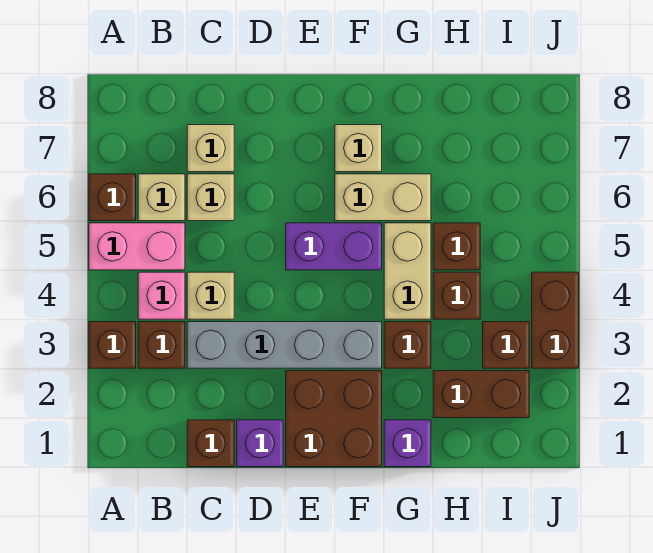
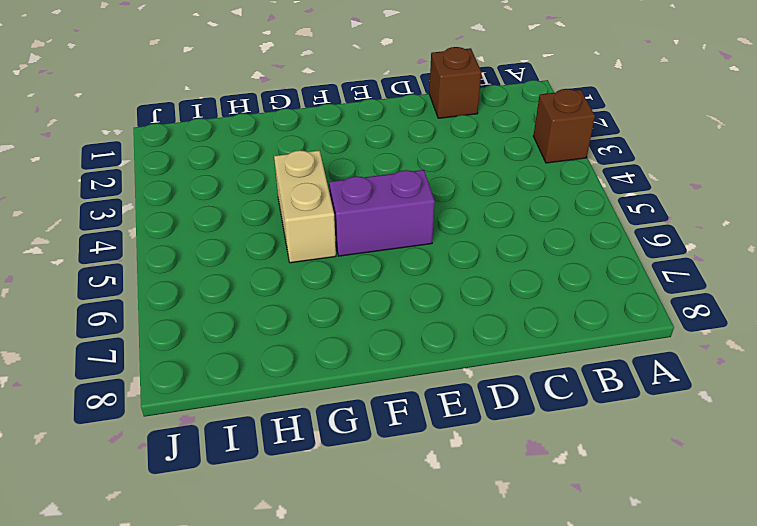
none -> pink 1x2 brick [89,223,185,270]
none -> brown 1x1 brick [89,174,136,221]
none -> brown 1x1 brick [138,322,185,368]

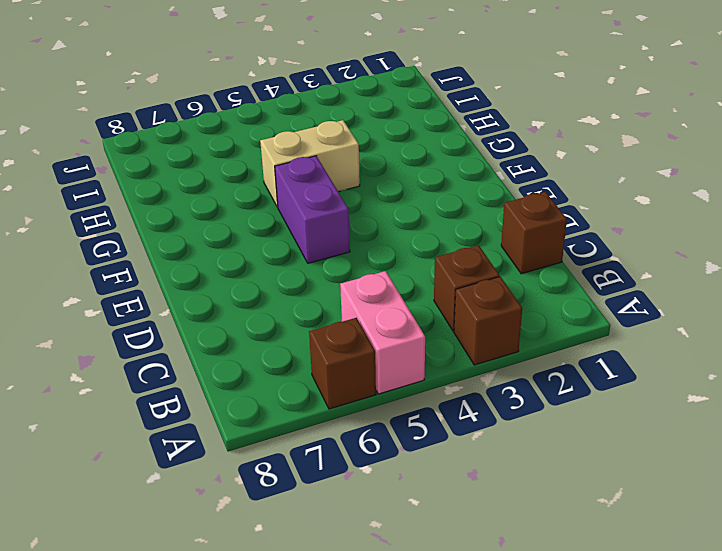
none -> pink 1x1 brick [138,272,185,319]
none -> tan 1x1 brick [138,174,185,221]
none -> grey 1x4 brick [187,322,382,368]

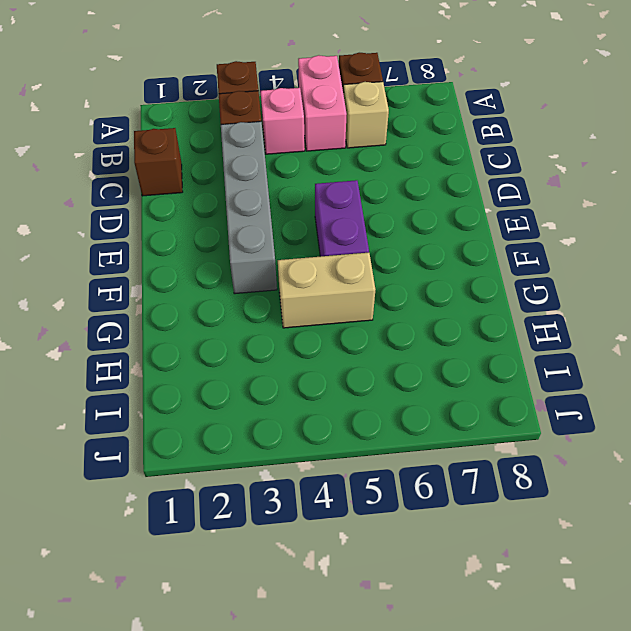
none -> tan 1x1 brick [187,272,234,319]
none -> tan 1x1 brick [187,174,234,221]
none -> tan 1x1 brick [187,125,234,172]

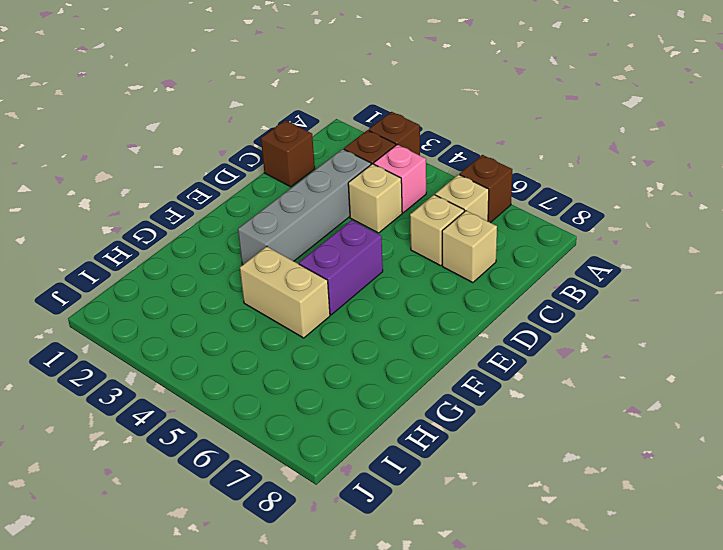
none -> pink 1x2 brick [89,223,185,270]
none -> purple 1x1 brick [237,420,283,467]
none -> brown 2x2 brick [286,371,382,467]

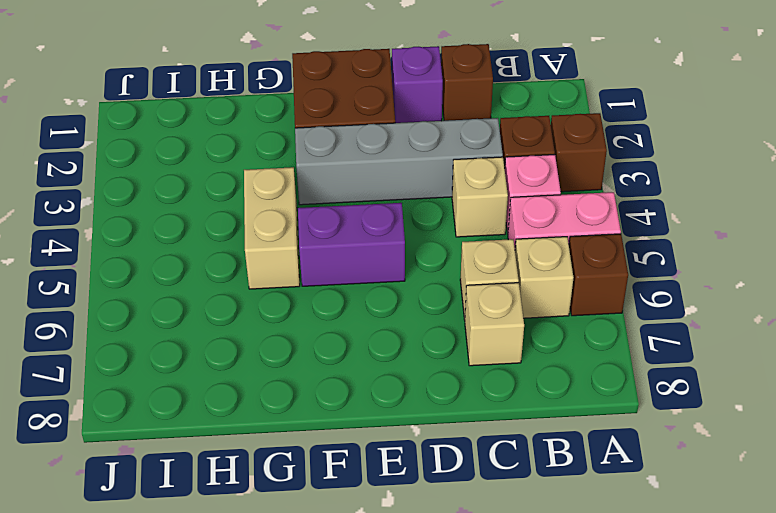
none -> tan 1x2 brick [335,174,431,221]
none -> tan 1x1 brick [335,125,382,172]
none -> purple 1x1 brick [384,420,431,467]

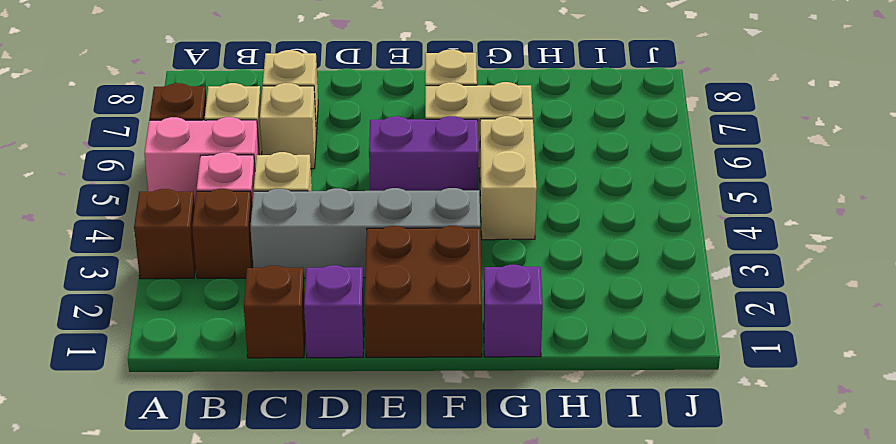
none -> brown 1x1 brick [384,322,431,368]
none -> brown 1x2 brick [433,371,529,418]
none -> brown 1x1 brick [433,272,480,319]

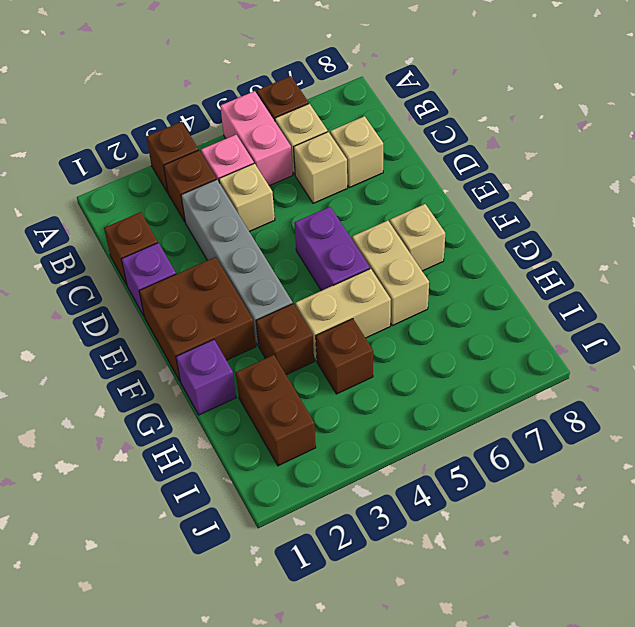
none -> brown 1x1 brick [433,223,480,270]
none -> brown 1x1 brick [483,322,529,368]
none -> brown 1x2 brick [532,272,579,368]

